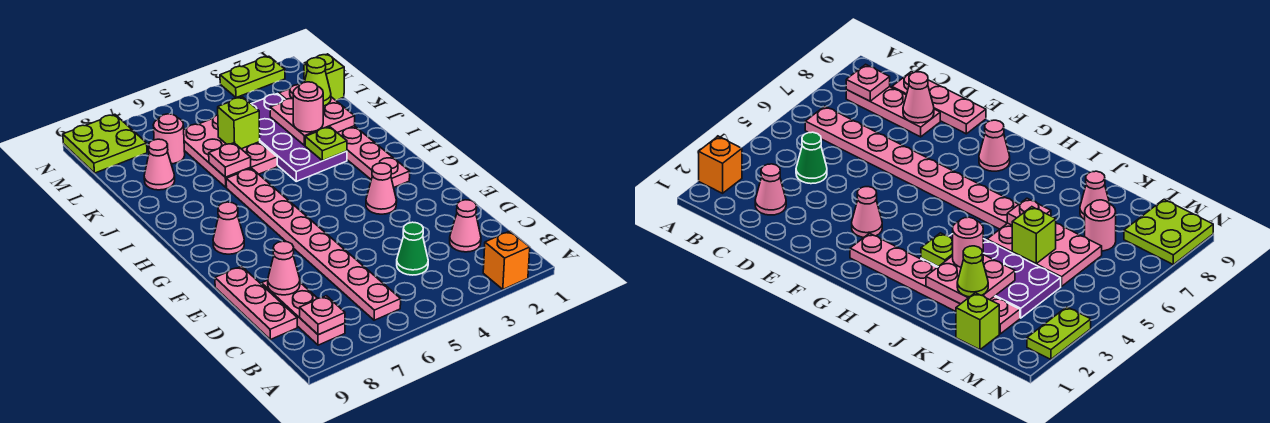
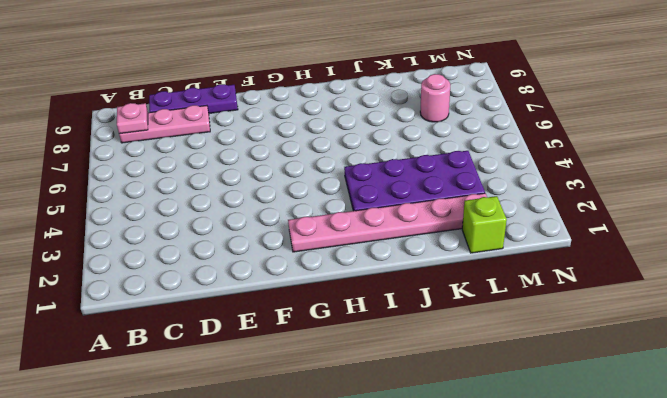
purple 1x3 plate [149,84,238,113] -> pink 1x3 plate [215,266,297,340]
none -> orange 1x1 brick [483,231,530,289]
none -> pink 1x8 plate [226,168,401,320]
none -> pink 1x1 cone [450,200,481,252]

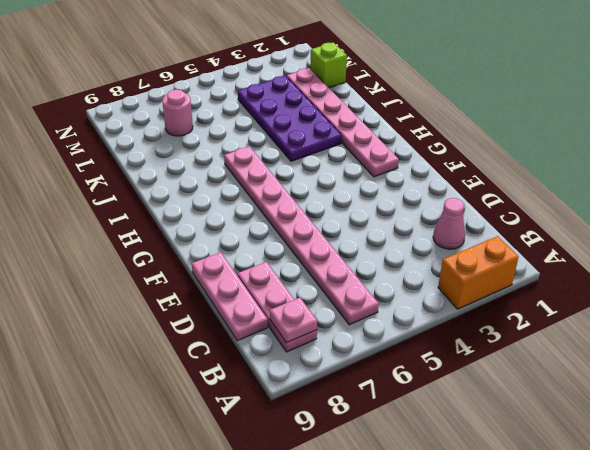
orange 1x2 brick [438,236,519,309] -> orange 1x1 brick [483,231,530,289]
none -> green 1x1 cone [397,222,428,275]
none -> pink 1x1 cone [366,163,397,214]
none -> pink 1x1 cone [213,202,244,254]

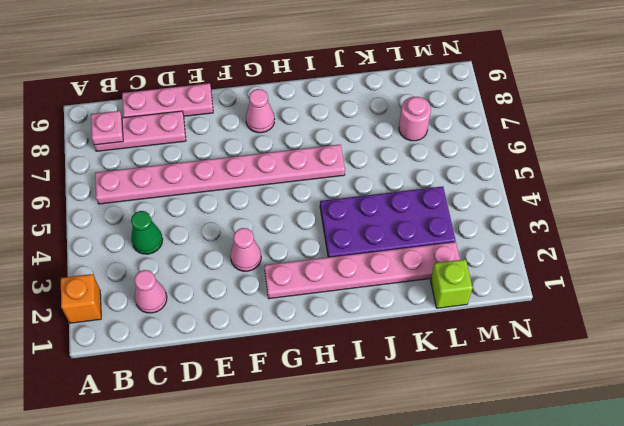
none -> pink 2x3 plate [184,115,277,187]
none -> pink 1x1 cone [144,139,175,190]
none -> lime 2x2 plate [63,114,147,173]

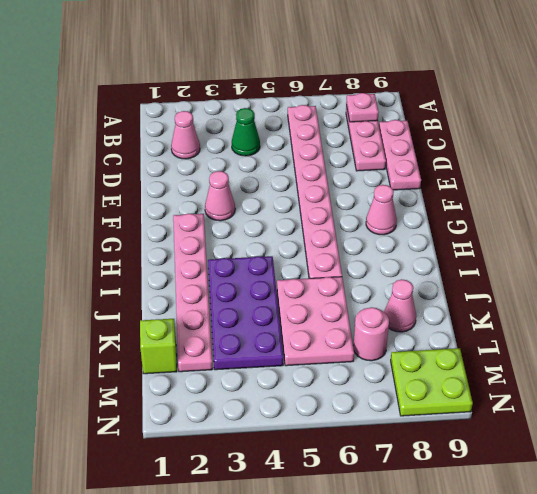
none -> orange 1x1 brick [483,231,530,289]
none -> lime 1x2 plate [220,56,285,98]
none -> pink 1x1 cone [268,241,300,295]

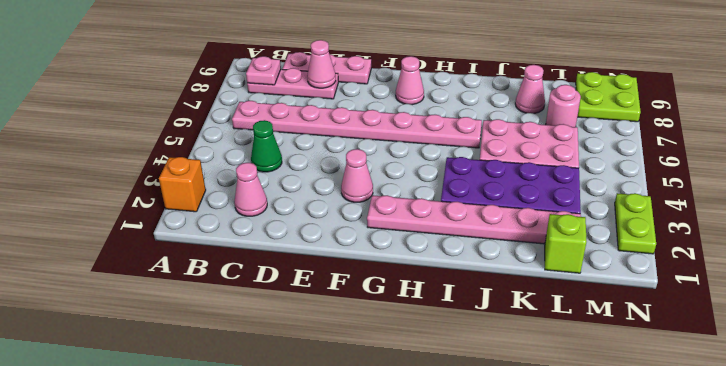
none -> lime 1x1 plate [305,127,347,161]
none -> pink 2x2 plate [270,97,355,145]
none -> pink 1x1 plate [209,143,251,177]

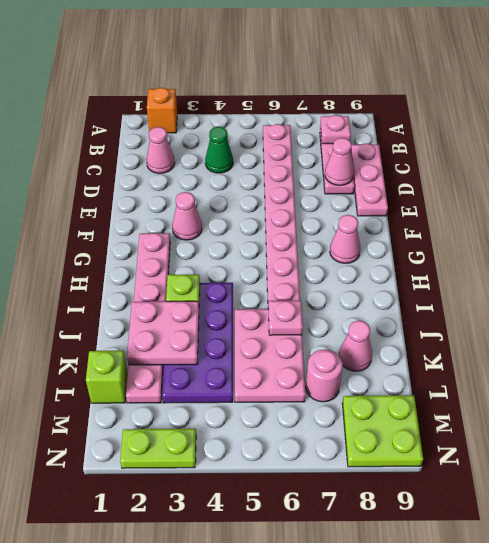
none -> lime 1x1 brick [218,97,260,149]
none -> pink 1x1 round brick [293,82,323,132]
none -> lime 1x1 cone [305,58,331,106]

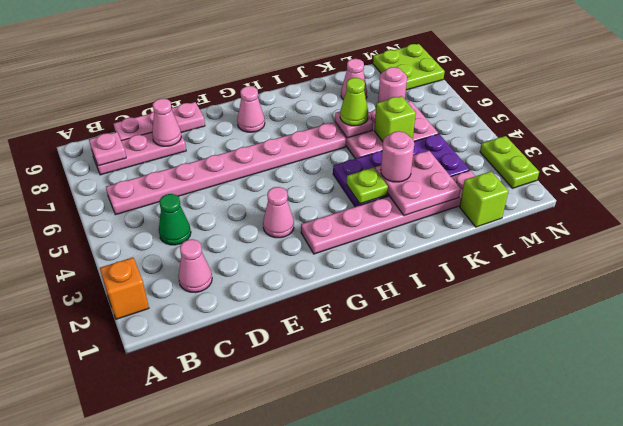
lime 1x1 cone [340,78,368,126] -> lime 1x1 cone moved to [305,58,331,106]

